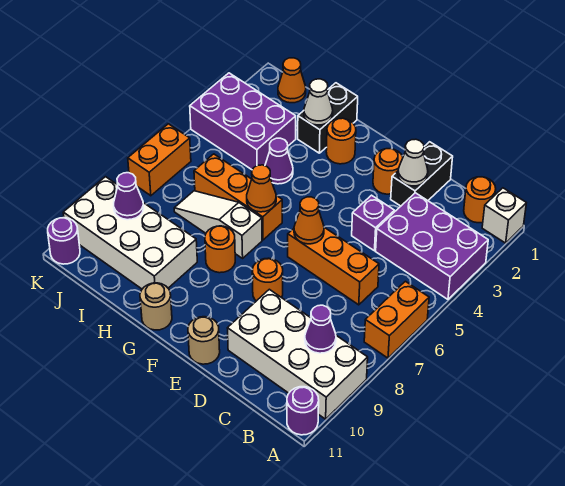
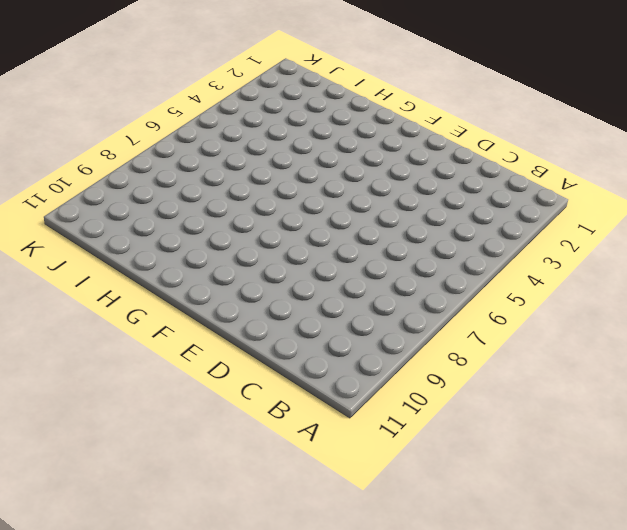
none -> white 1x1 brick [482,188,526,243]
none -> purple 2x3 brick [376,193,488,299]
none -> orange 1x2 brick [364,281,429,358]
none -> white 2x4 brick [228,289,368,419]

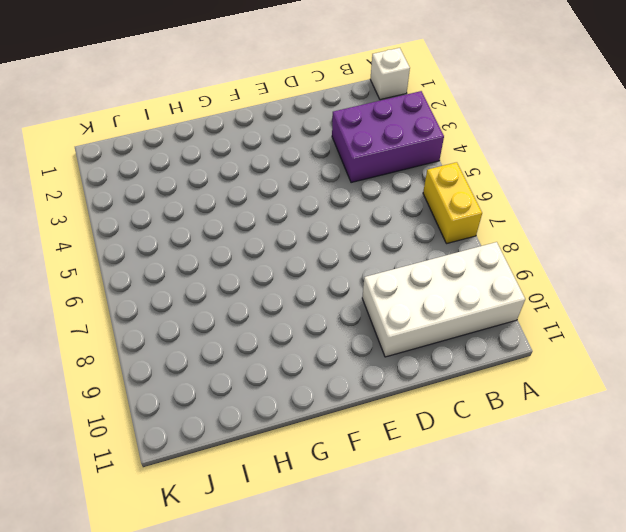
yellow 1x2 brick [423,162,482,244] -> orange 1x2 brick [364,281,429,358]
none -> purple 1x1 round brick [287,387,319,435]
none -> orange 1x1 round brick [464,177,496,223]
none -> orange 1x3 brick [288,227,379,305]
none -> black 1x2 brick [391,142,453,206]

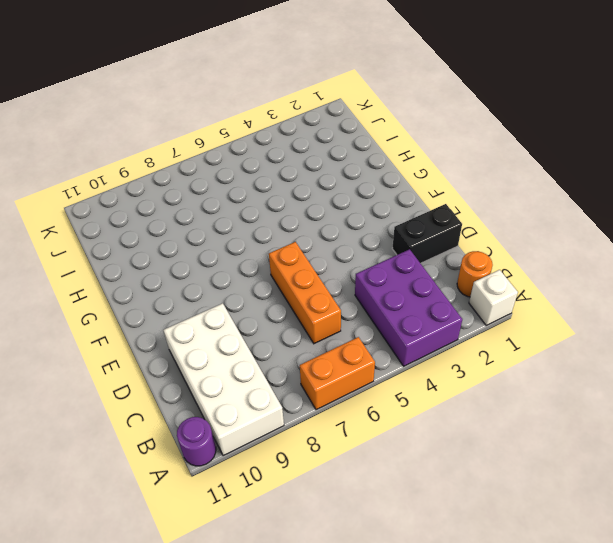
none -> purple 1x1 brick [352,195,394,251]
none -> orange 1x1 round brick [373,149,403,194]
none -> orange 1x1 round brick [252,258,283,301]
none -> tan 1x1 round brick [188,317,220,364]

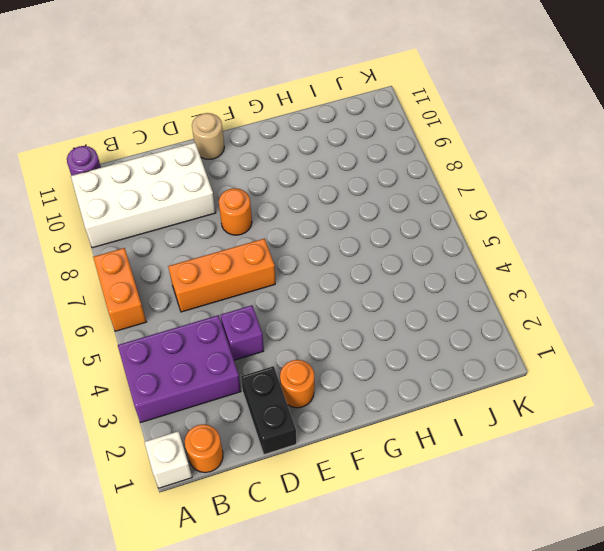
none -> orange 1x1 round brick [326,118,356,164]
none -> orange 1x3 brick [194,154,282,240]
none -> white 1x3 slope [174,191,262,258]
none -> orange 1x1 round brick [205,226,235,273]

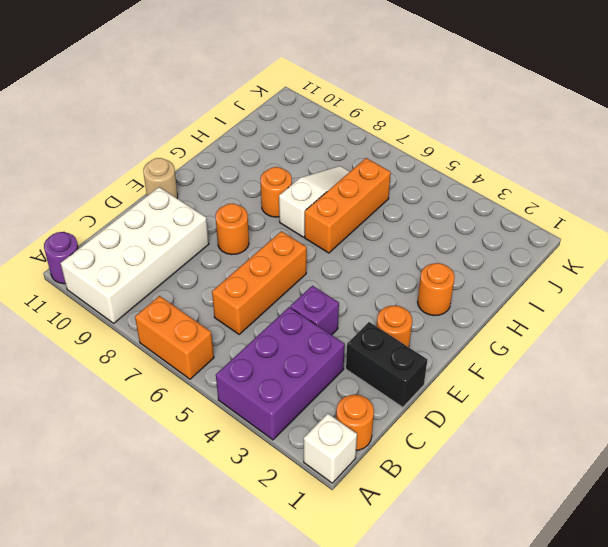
none -> tan 1x1 round brick [140,283,172,330]
none -> black 1x2 brick [298,83,358,153]
none -> purple 1x1 cone [265,138,293,184]
none -> white 2x4 brick [63,177,197,289]

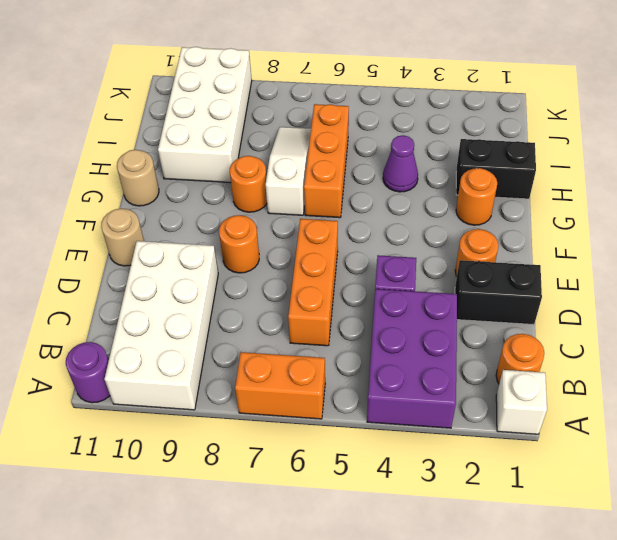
none -> purple 2x3 brick [190,73,296,170]
none -> orange 1x1 cone [278,58,306,103]
none -> orange 1x2 brick [128,124,191,196]
none -> purple 1x1 round brick [48,218,80,264]

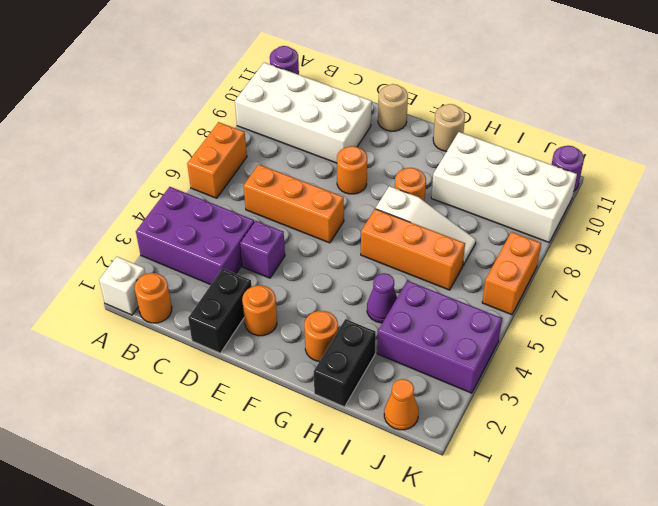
none -> purple 1x1 cone [305,305,336,353]
none -> white 1x1 cone [398,139,428,186]
none -> orange 1x1 cone [294,197,324,244]
none -> orange 1x1 cone [247,165,276,212]

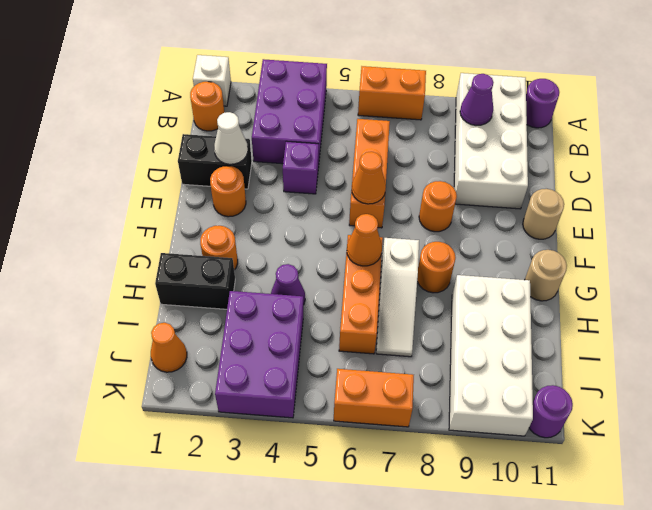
none -> white 1x1 cone [304,79,333,125]
none -> purple 1x1 cone [114,173,144,220]

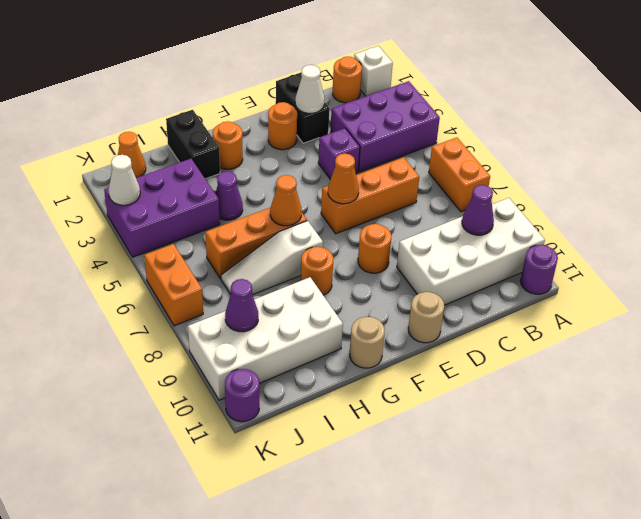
white 1x1 cone [109,155,140,205] -> white 1x1 cone moved to [304,79,333,125]

